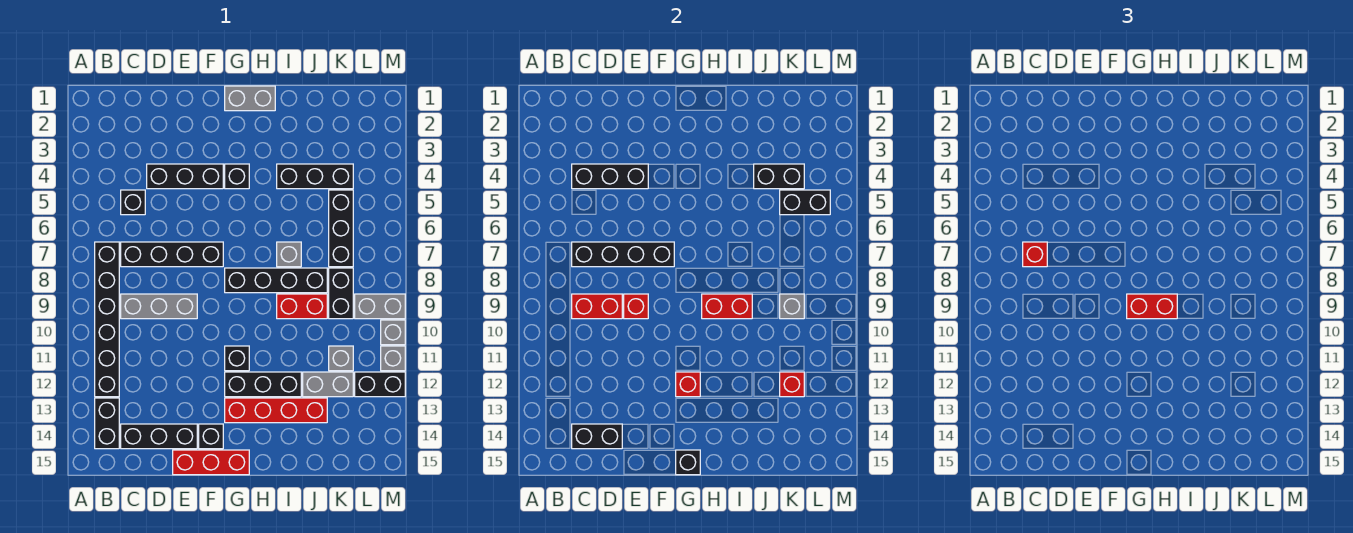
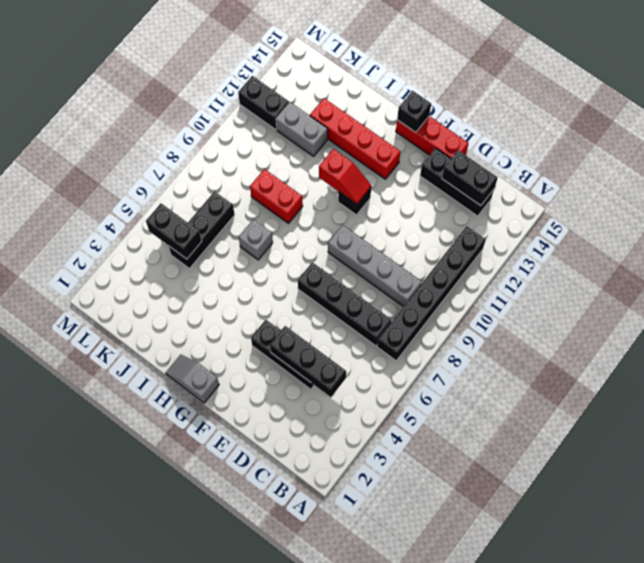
grey 1x4 brick [328,225,422,307] -> grey 1x3 brick [121,294,197,319]
grey 1x2 slope [166,355,219,403] -> grey 1x2 brick [225,86,275,111]
red 1x2 slope [319,149,371,204] -> none
none -> black 1x2 brick [95,398,119,449]
none -> black 1x1 brick [121,190,145,215]
none -> black 1x1 brick [199,424,223,449]
none -> black 1x1 brick [225,164,249,189]

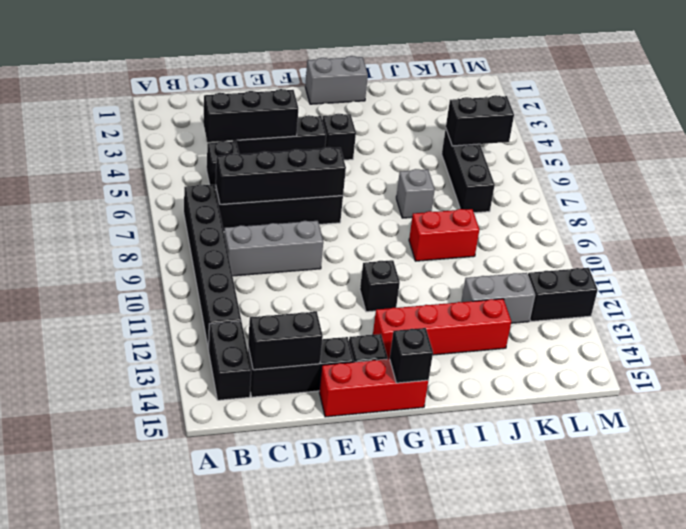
none -> black 1x4 brick [225,268,327,293]
none -> black 1x3 brick [225,372,301,397]
none -> black 1x3 brick [277,164,353,189]
none -> black 1x2 brick [329,268,353,319]

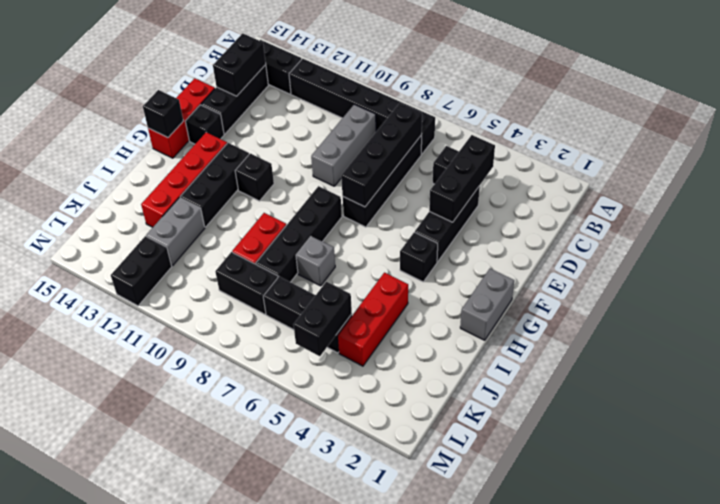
red 1x3 brick [338,273,408,366] -> black 1x3 brick [277,164,353,189]
none -> grey 1x1 brick [329,346,353,371]
none -> grey 1x2 brick [355,294,405,319]
none -> grey 1x1 brick [381,320,405,345]
none -> grey 1x1 brick [381,346,405,371]

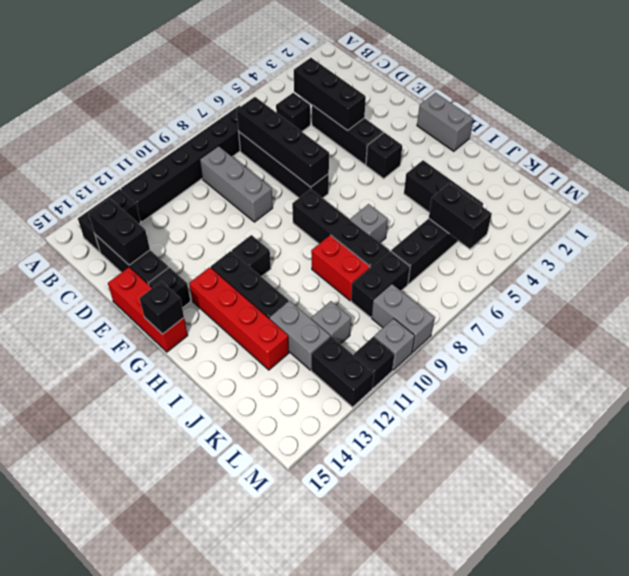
black 1x1 brick [354,336,394,388] -> grey 1x1 brick [381,346,405,371]
none -> red 1x2 brick [572,294,622,319]
none -> red 1x1 brick [624,294,648,319]
none -> red 1x1 brick [676,372,700,397]
none -> red 1x2 brick [702,294,752,319]

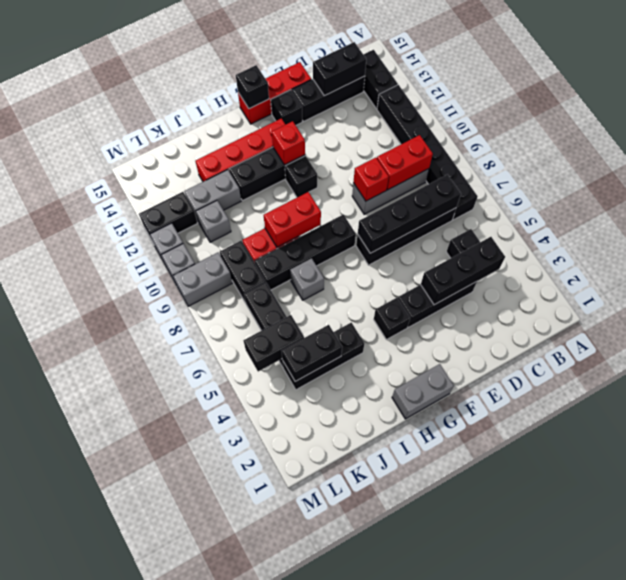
none -> grey 1x1 brick [780,294,804,319]
none -> red 1x1 brick [780,372,804,397]
none -> red 1x1 brick [1023,242,1047,267]
none -> red 1x2 brick [1127,294,1177,319]

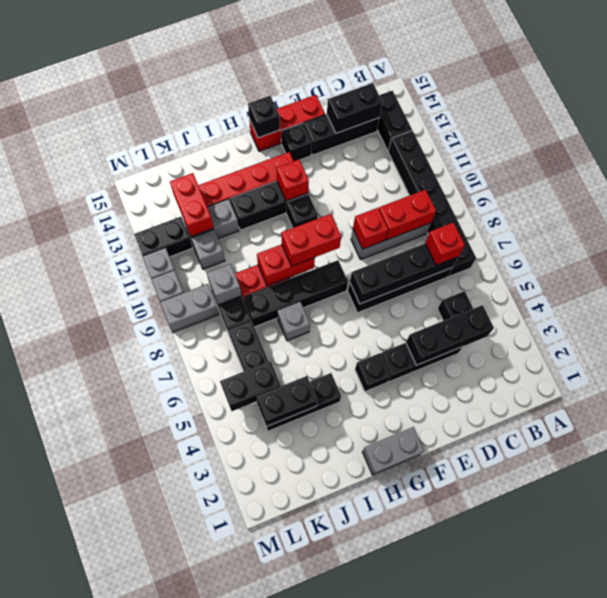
red 1x2 brick [170,173,213,237] -> red 1x1 brick [780,372,804,397]

